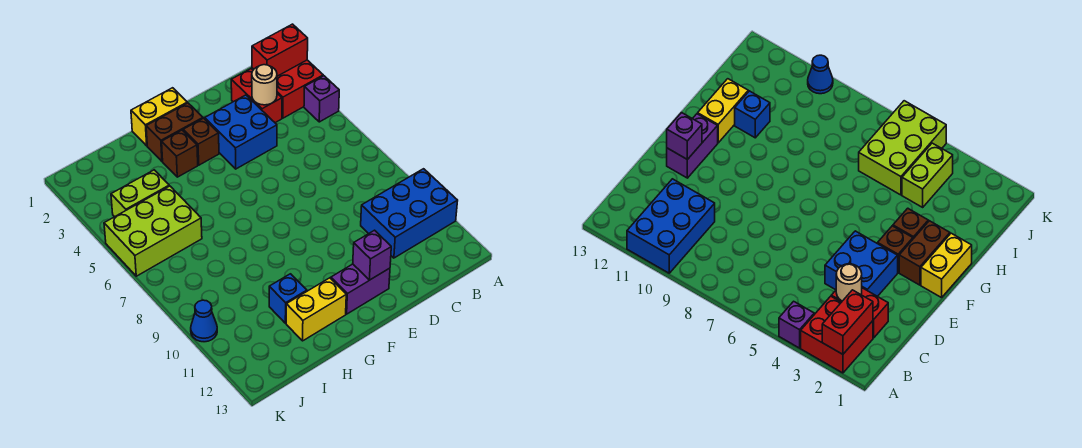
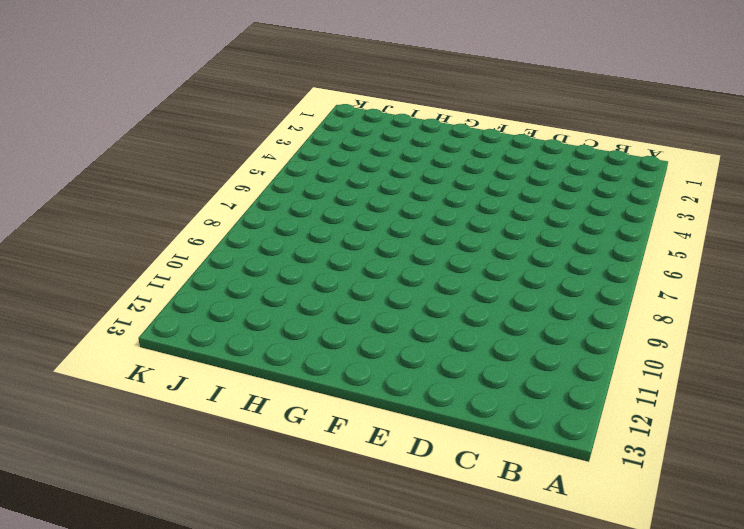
none -> red 2x2 brick [252,60,323,118]
none -> purple 1x1 brick [304,76,339,122]
none -> blue 2x3 brick [361,169,458,258]

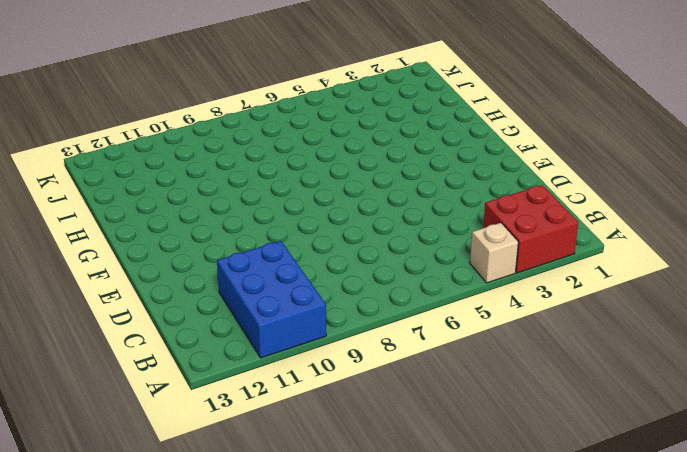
tan 1x1 brick [470,223,518,283] -> purple 1x1 brick [304,76,339,122]
none -> red 1x2 brick [231,69,282,123]
none -> blue 2x2 brick [205,95,277,169]
none -> purple 1x2 brick [331,264,390,314]

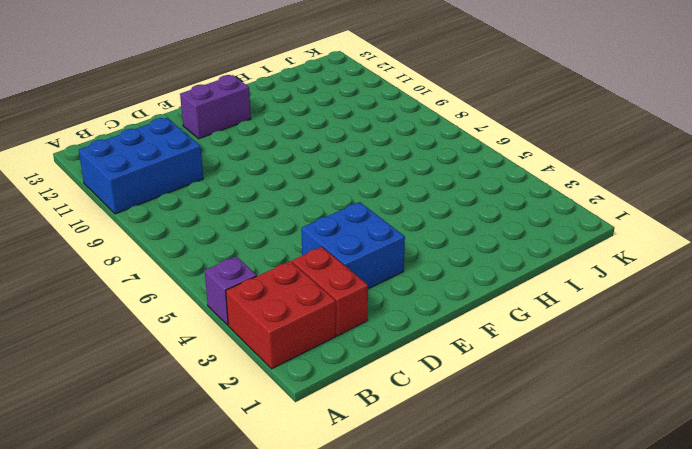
none -> yellow 1x2 brick [131,88,187,146]
none -> brown 1x2 brick [146,103,203,161]
none -> brown 1x1 brick [183,118,219,165]

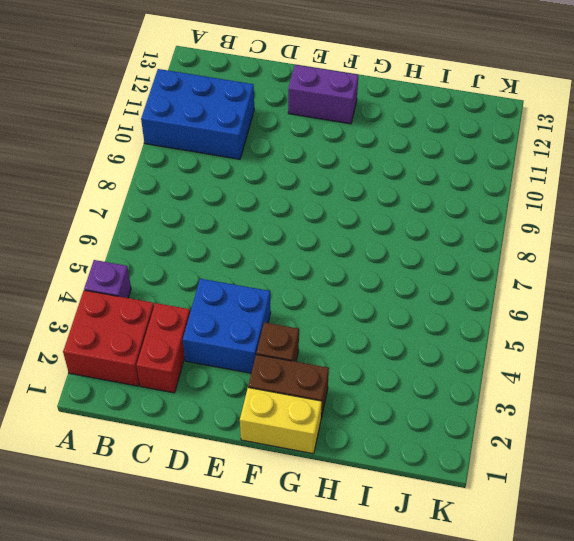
none -> brown 1x1 brick [162,130,198,177]
none -> yellow 1x2 brick [286,278,346,341]
none -> blue 1x1 brick [269,274,307,323]

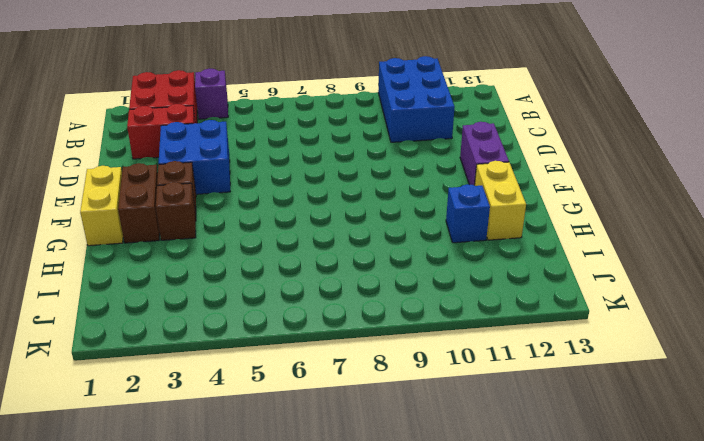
none -> lime 1x2 brick [111,170,169,217]
none -> lime 2x3 brick [104,186,202,276]
none -> blue 1x1 cone [191,300,217,342]

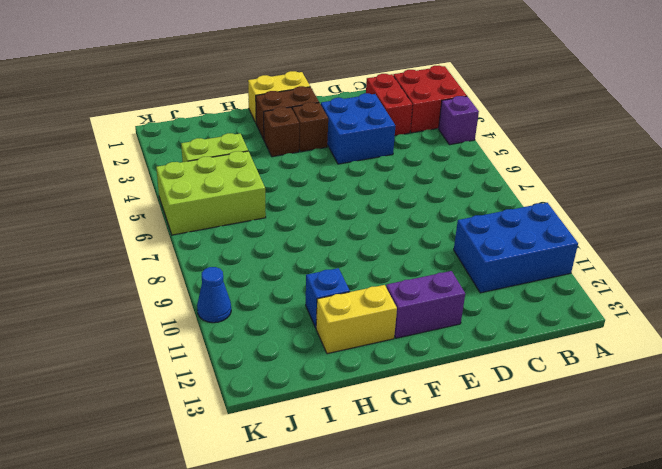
none -> red 1x2 brick [252,24,308,76]
none -> tan 1x1 round brick [252,65,277,105]
none -> purple 1x1 brick [353,230,391,280]

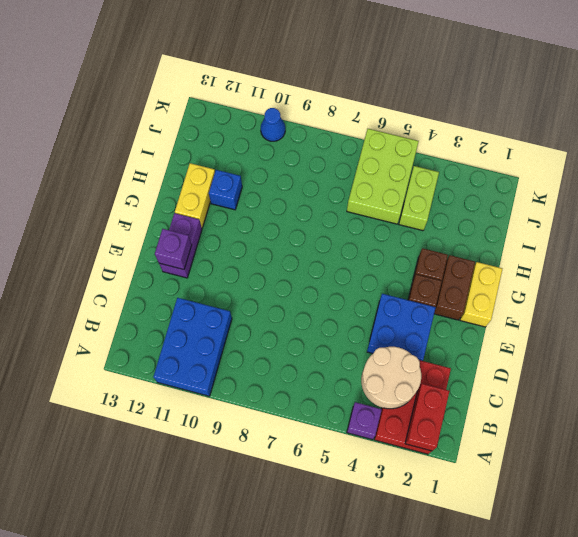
tan 2x2 round brick [361,347,421,409] -> tan 1x1 round brick [252,65,277,105]

